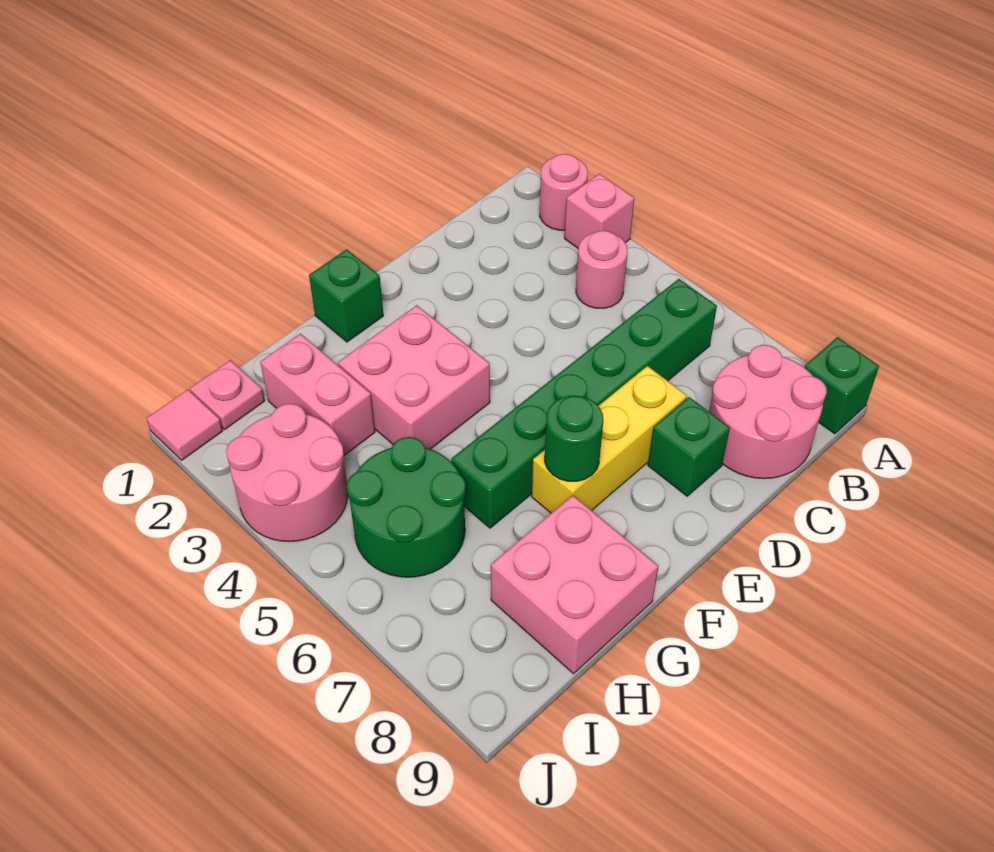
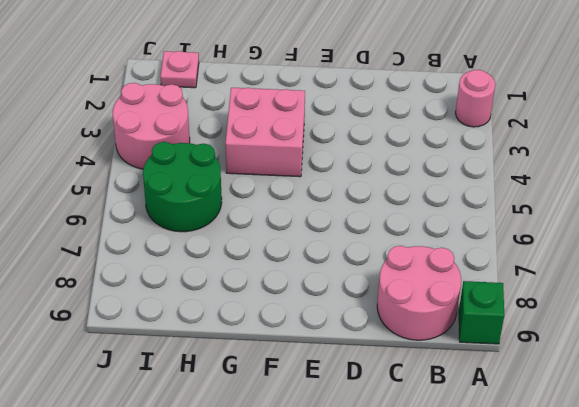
none -> pink 1x1 brick [565,174,634,248]
none -> pink 1x1 round brick [576,231,628,308]
none -> green 1x6 brick [451,279,717,528]

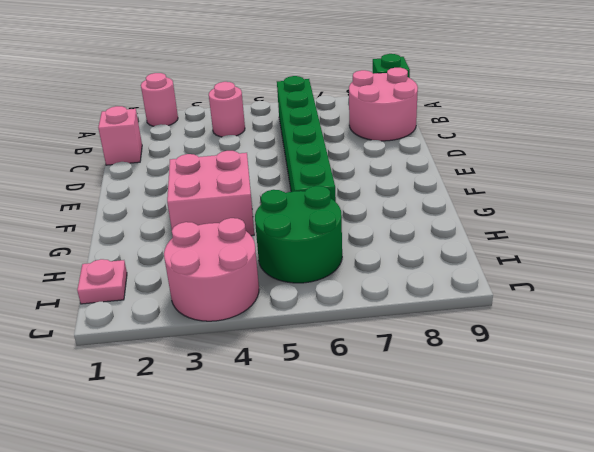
pink 1x1 brick [98,106,142,165] -> pink 1x1 brick moved to [565,174,634,248]
none -> yellow 1x3 brick [532,366,687,513]
none -> green 1x1 brick [648,397,730,496]
none -> green 1x1 brick [309,249,383,342]

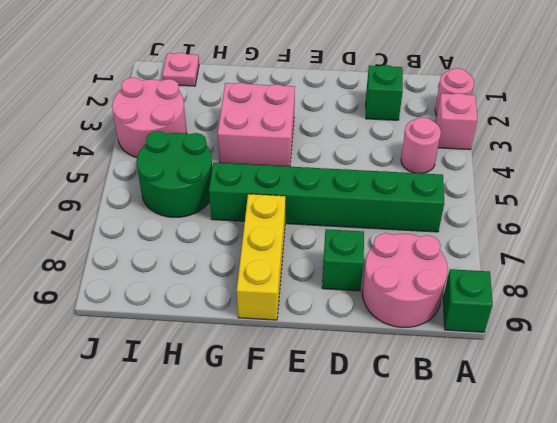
green 1x1 brick [366,65,403,120] -> green 1x1 brick moved to [309,249,383,342]
yellow 1x3 brick [237,194,285,320] -> yellow 1x3 brick turned to [532,366,687,513]
none -> pink 2x2 brick [491,495,659,674]
none -> pink 1x2 brick [260,333,375,455]
none -> pink 1x1 tile [146,390,223,460]

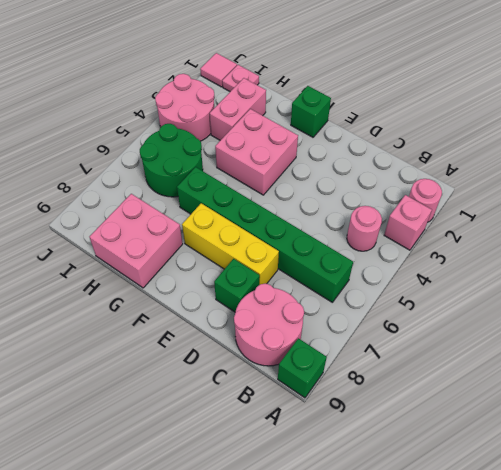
none -> green 1x1 round brick [545,396,603,481]

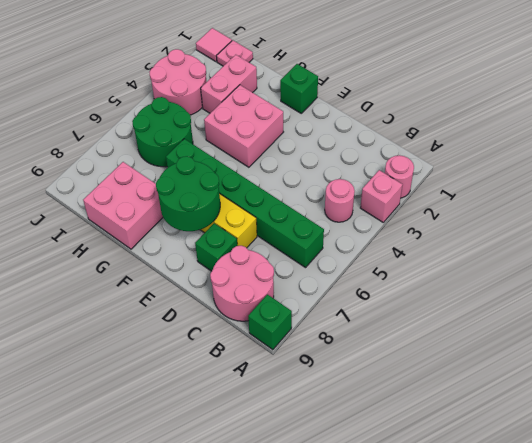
green 2x2 round brick [156,156,220,231] -> green 1x1 round brick [545,396,603,481]

